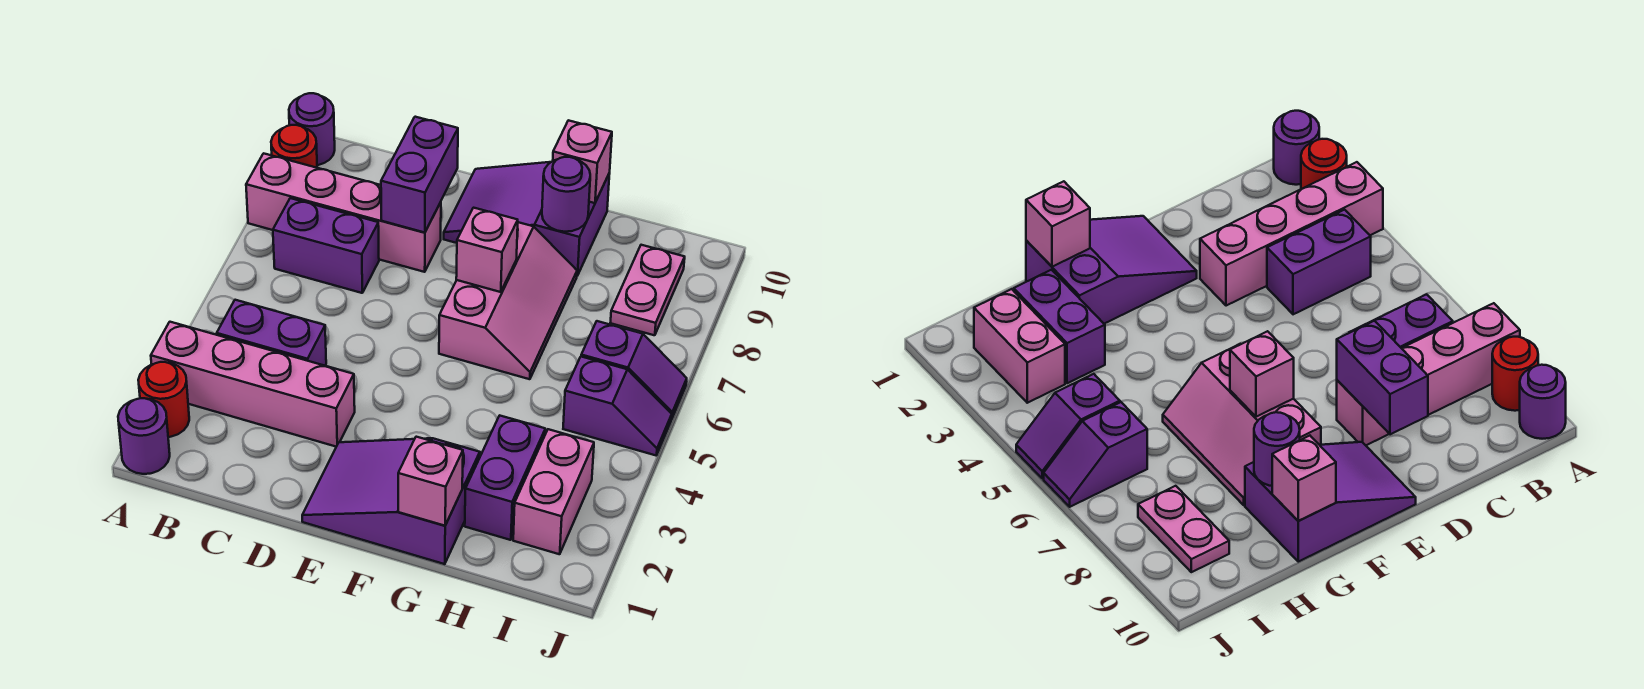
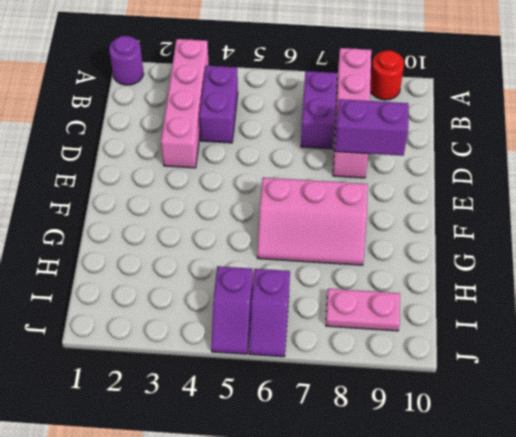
none -> red 1x1 round brick [138,362,189,437]
none -> purple 1x1 round brick [289,93,335,165]
none -> purple 2x3 slope [302,438,480,564]

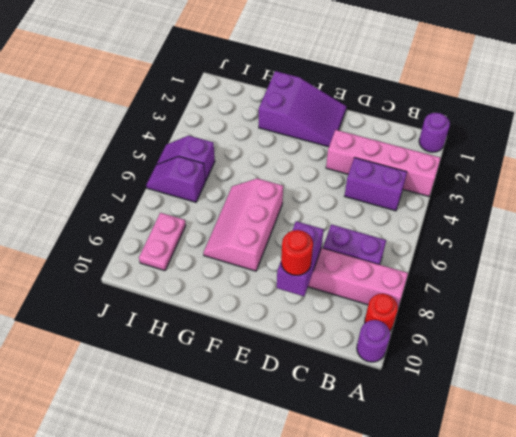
red 1x1 round brick [281,230,313,275] -> red 1x1 round brick moved to [138,362,189,437]
none -> purple 2x3 slope [444,162,610,276]
none -> purple 1x2 brick [465,416,545,540]
none -> pink 1x2 brick [513,429,594,554]

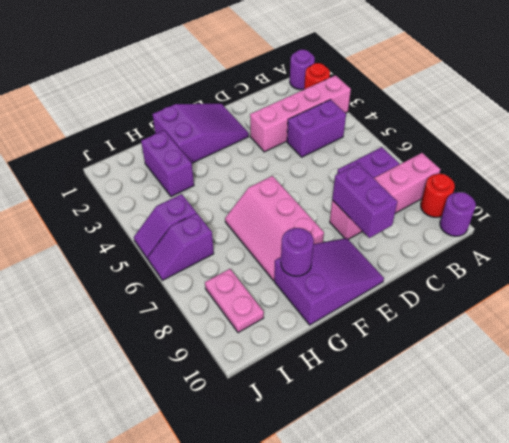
none -> pink 1x2 brick [513,429,594,554]
none -> pink 1x1 brick [456,208,518,292]
none -> pink 1x1 brick [398,437,463,526]

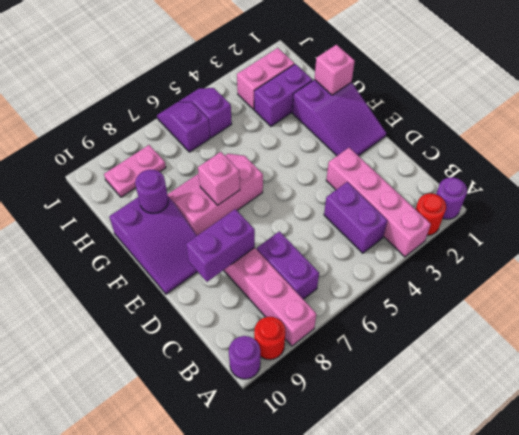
none -> pink 1x1 brick [553,120,612,203]

